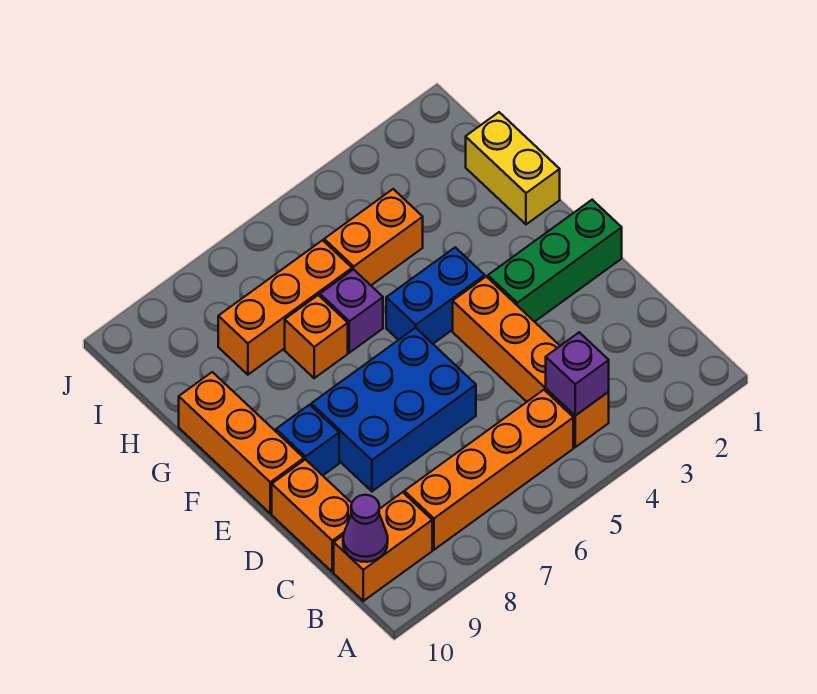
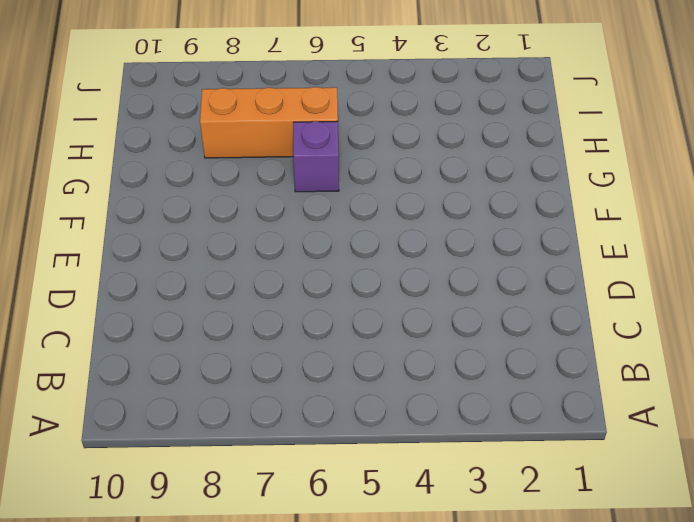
none -> orange 1x4 brick [453,277,609,447]
none -> orange 1x4 brick [404,390,573,550]
none -> orange 1x2 brick [334,492,432,601]

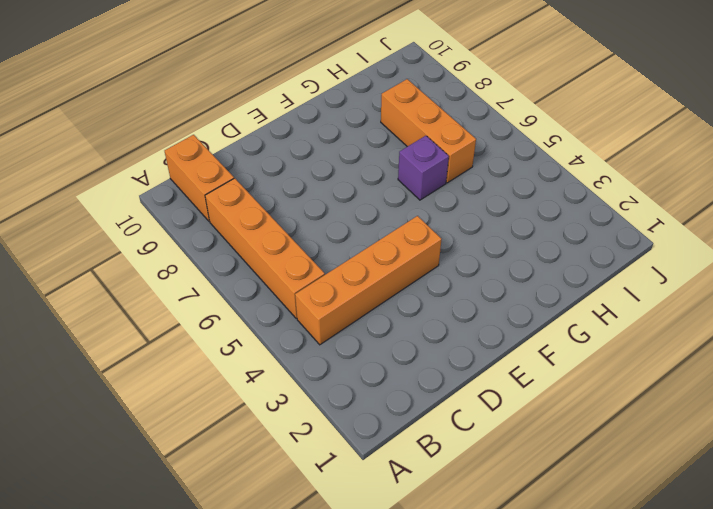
none -> orange 1x2 brick [272,459,352,572]
none -> blue 2x3 brick [311,328,476,491]
none -> green 1x3 brick [488,200,622,322]

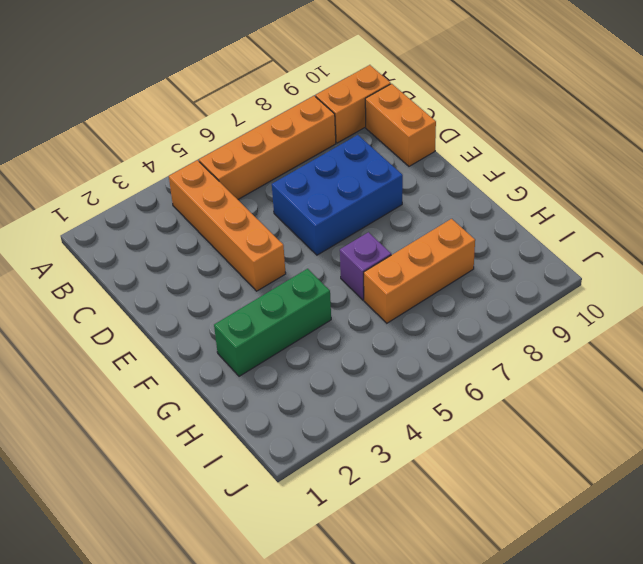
green 1x3 brick [214,269,331,376] -> green 1x3 brick moved to [488,200,622,322]
none -> blue 1x1 brick [276,405,339,475]
none -> orange 1x3 brick [179,372,304,513]
none -> blue 1x2 brick [386,247,485,344]

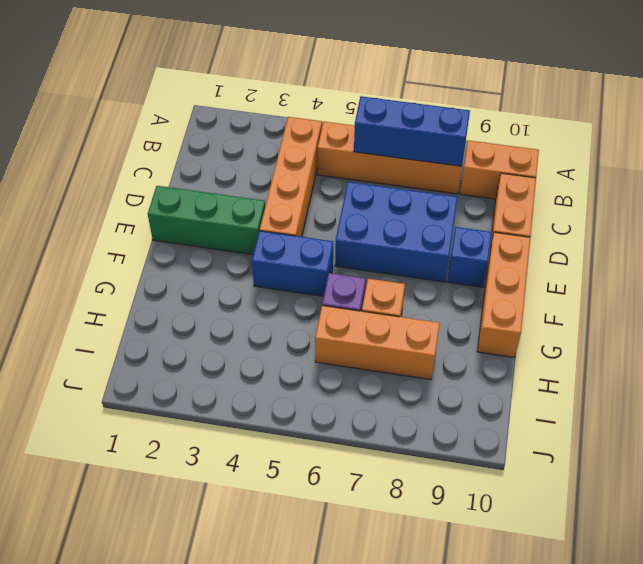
blue 1x3 brick [354,96,470,166] -> none
none -> yellow 1x2 brick [466,112,560,224]
none -> orange 1x2 brick [324,189,423,285]
none -> purple 1x1 brick [546,332,609,416]

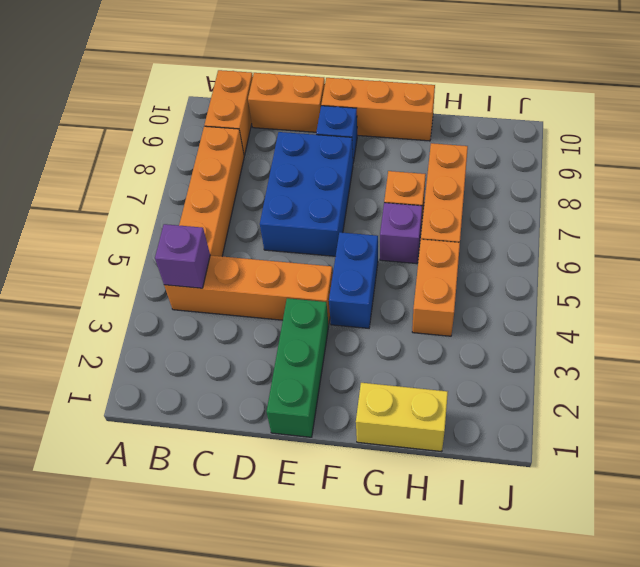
none -> purple 1x1 cone [343,495,388,562]

